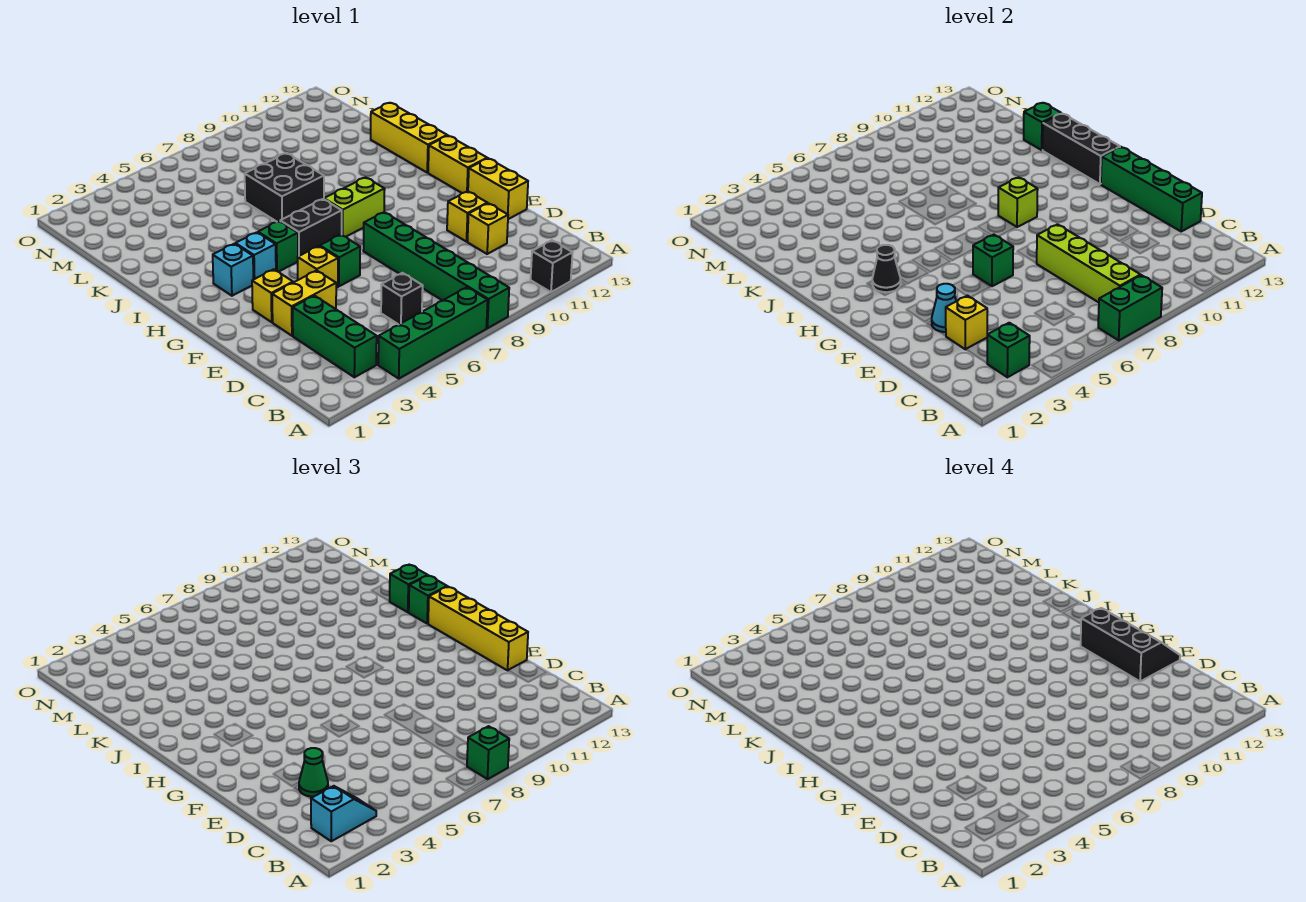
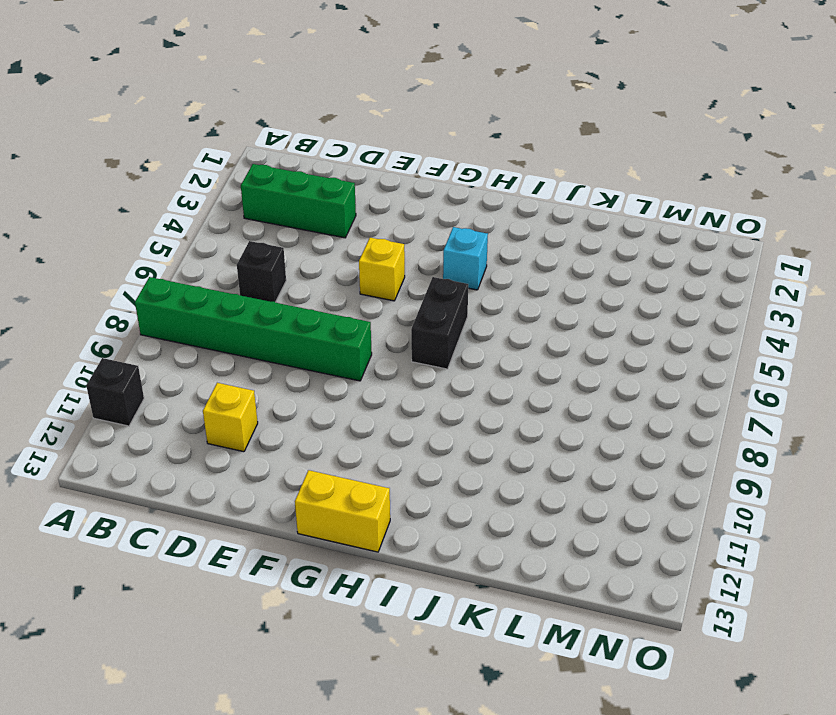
none -> green 1x4 brick [378,287,488,378]
none -> yellow 1x2 brick [272,270,336,336]
none -> yellow 1x1 brick [447,191,487,242]
none -> yellow 1x2 brick [468,158,528,219]

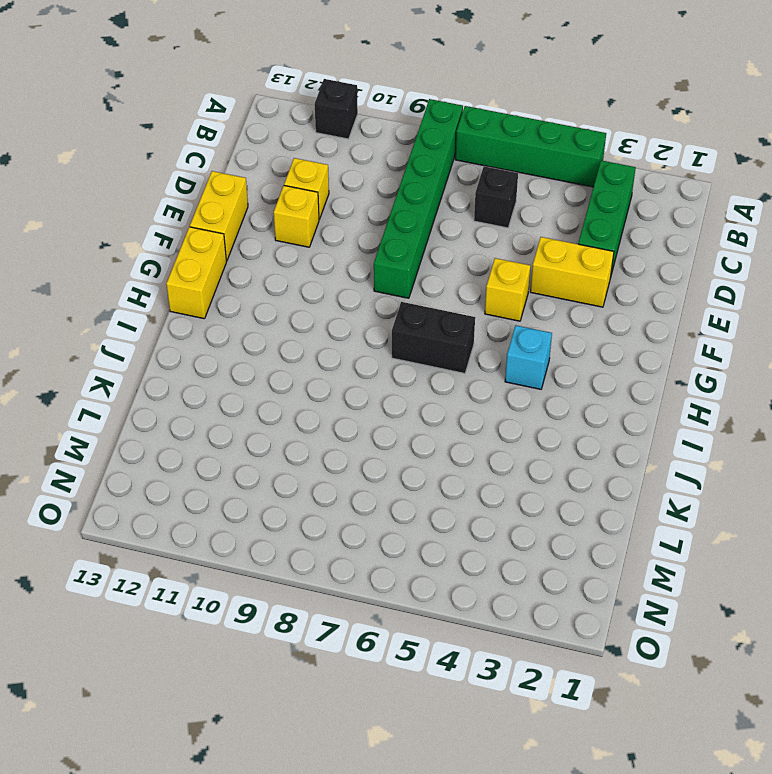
none -> yellow 1x1 brick [252,269,293,322]
none -> green 1x1 brick [320,235,360,286]
none -> cyan 1x1 brick [213,244,253,296]
none -> green 1x1 brick [258,221,298,272]

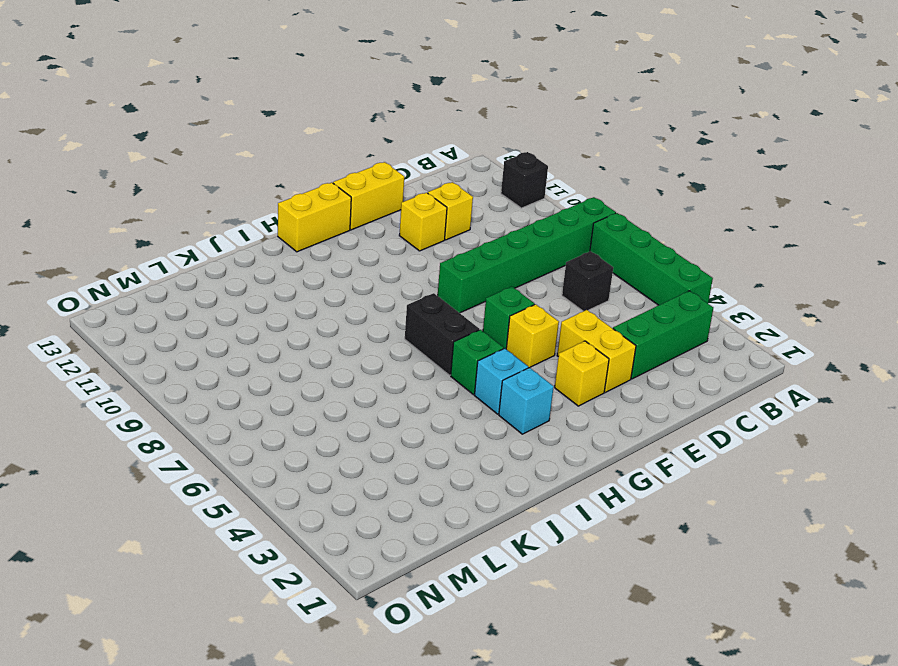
none -> lime 1x2 brick [324,177,385,237]
none -> yellow 1x3 brick [371,103,447,173]
none -> black 2x2 brick [245,153,324,222]
none -> green 1x2 brick [1098,275,1162,341]

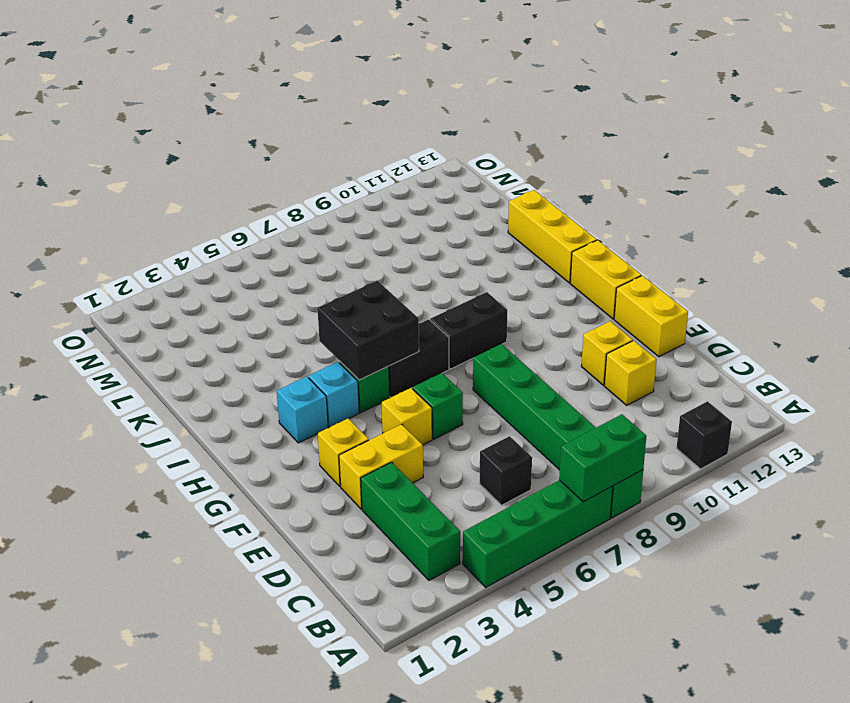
black 2x2 brick [317,281,419,380] -> black 2x2 brick moved to [245,153,324,222]
black 1x2 brick [430,292,507,369] -> lime 1x2 brick [324,177,385,237]
none -> green 1x1 brick [987,323,1030,377]
none -> lime 1x4 brick [1037,224,1141,302]
none -> yellow 1x1 brick [946,296,988,349]
none -> green 1x4 brick [1101,147,1202,231]

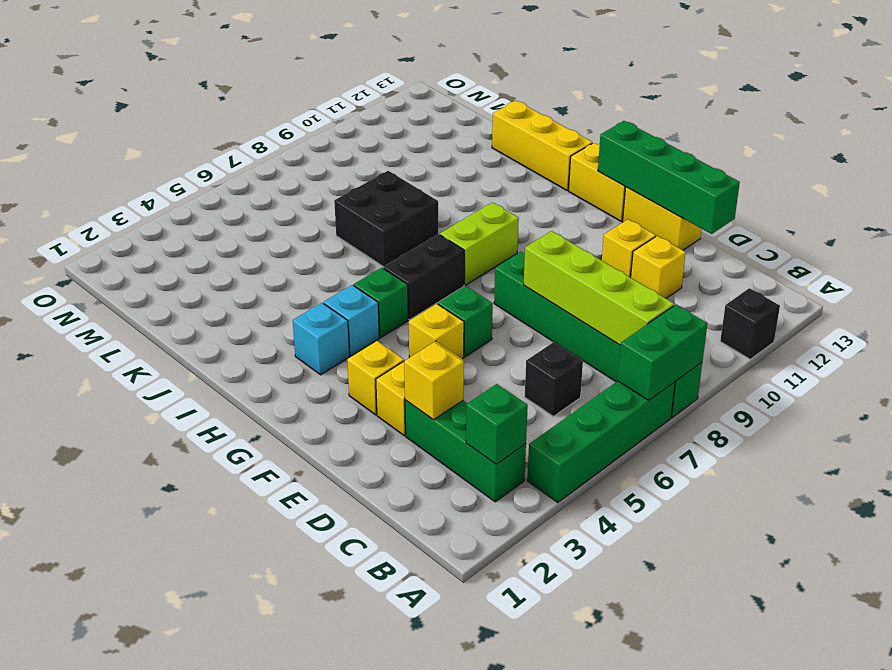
none -> cyan 1x1 cone [932,284,956,332]
none -> green 1x1 brick [973,235,1013,286]
none -> black 1x1 cone [872,245,901,292]
none -> lime 1x1 brick [998,177,1038,227]

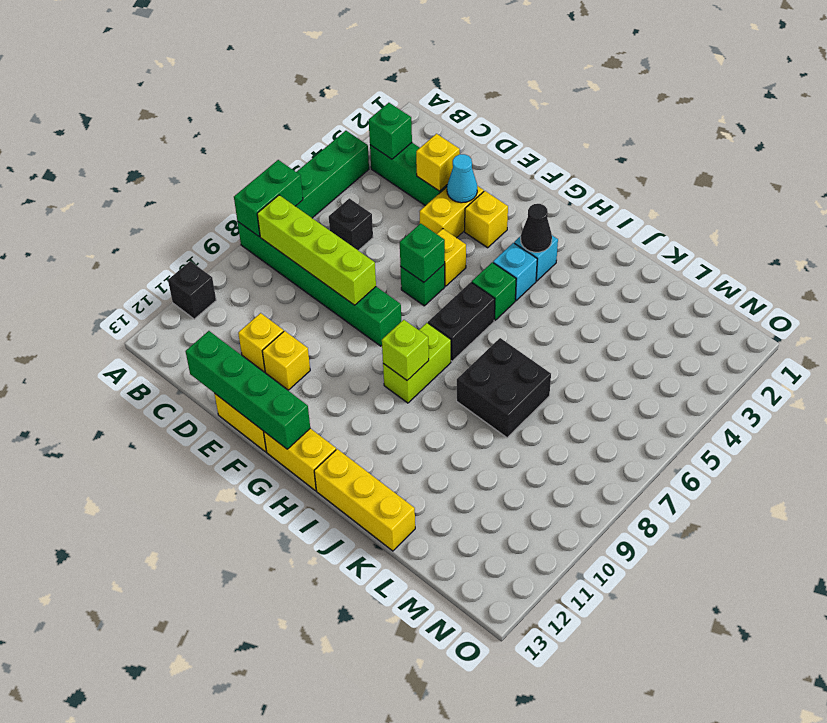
none -> black 1x3 brick [1043,114,1120,184]
none -> green 1x1 brick [1024,103,1061,150]
none -> green 1x1 brick [467,726,509,779]
none -> cyan 1x2 slope [311,786,376,841]

